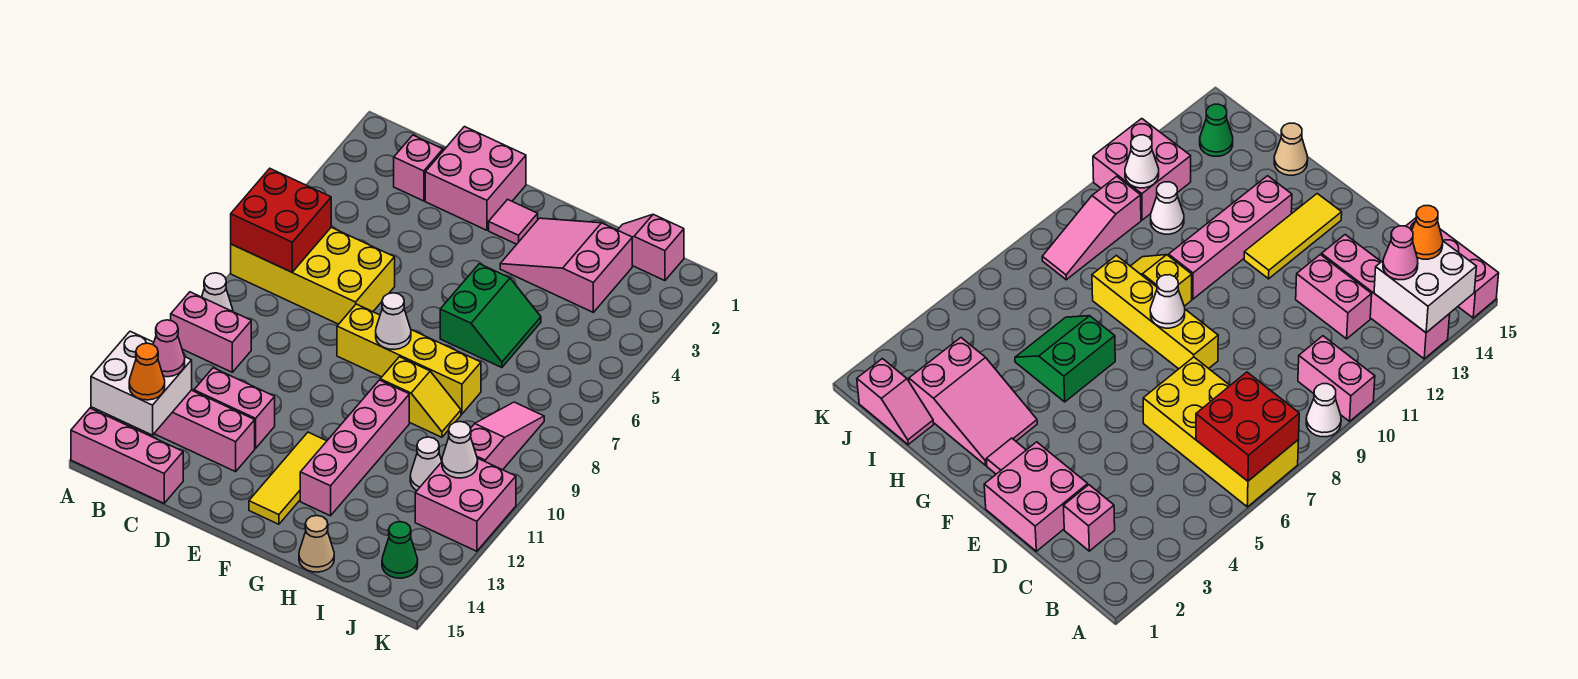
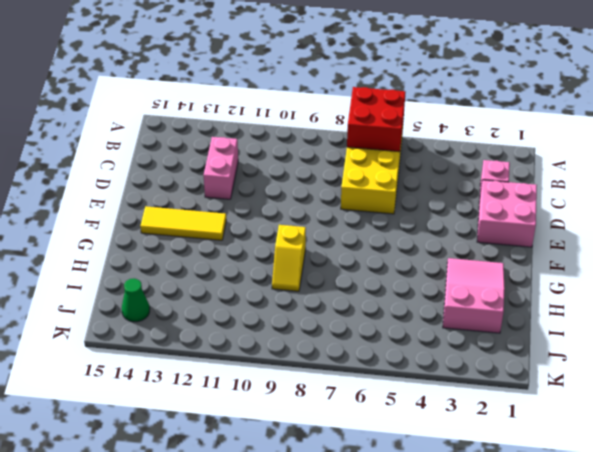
none -> white 1x1 cone [202,273,233,312]
none -> pink 1x2 brick [171,292,251,372]
none -> pink 1x4 brick [154,390,255,472]

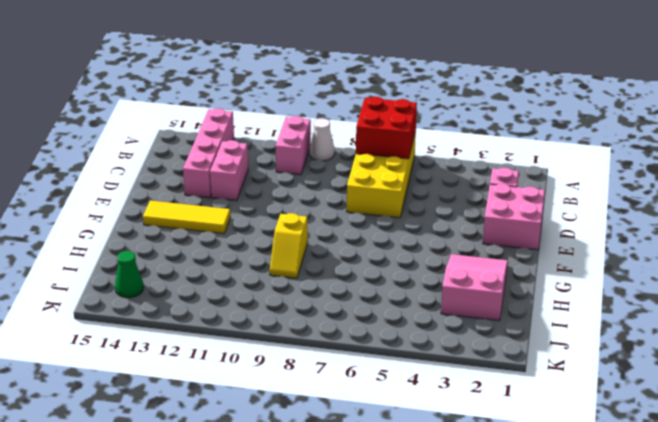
none -> pink 1x3 brick [71,408,183,503]
none -> yellow 1x4 brick [337,304,481,414]
none -> pink 1x1 tile [489,199,538,244]

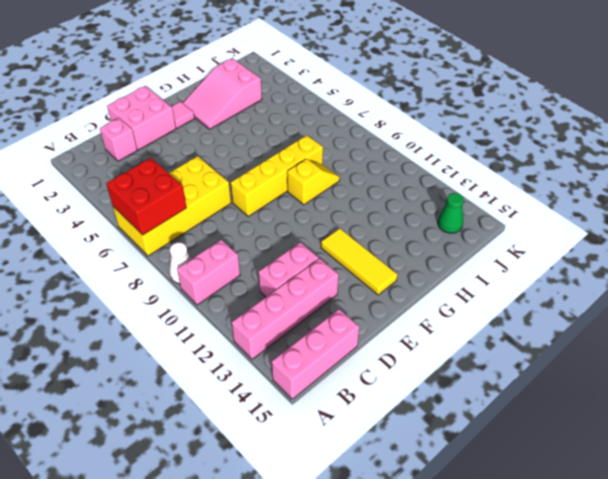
none -> green 2x2 slope [440,264,541,368]
none -> pink 1x4 brick [300,380,409,516]
none -> tan 1x1 cone [299,516,334,572]

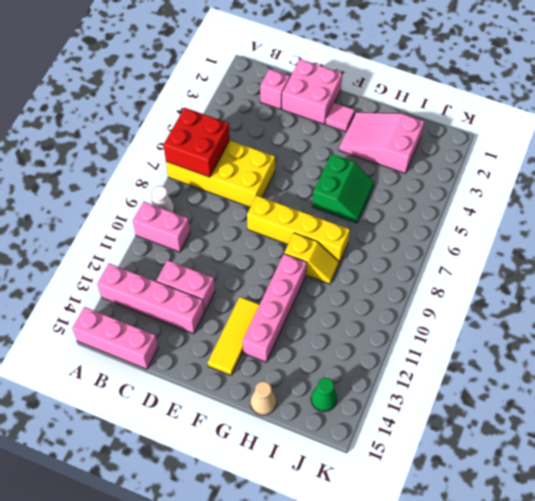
none -> pink 1x2 slope [618,214,684,281]
none -> white 1x1 cone [410,437,442,490]
none -> pink 1x3 slope [470,402,544,470]

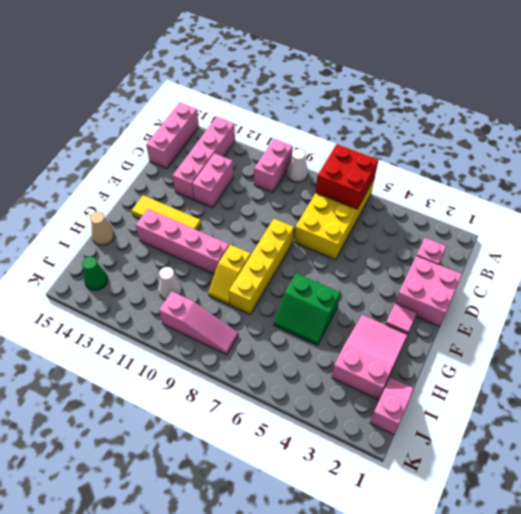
none -> pink 2x2 brick [415,458,516,551]
none -> white 2x2 brick [91,331,192,435]
none -> white 1x1 cone [376,293,411,350]

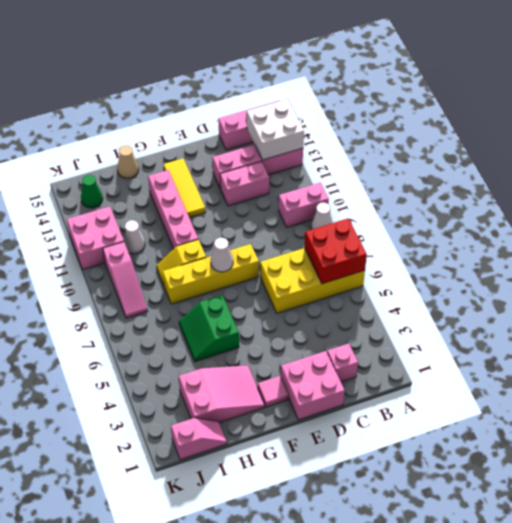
none -> white 1x1 cone [442,422,478,478]
none -> pink 1x1 cone [153,320,185,377]
none -> orange 1x1 cone [129,343,165,400]

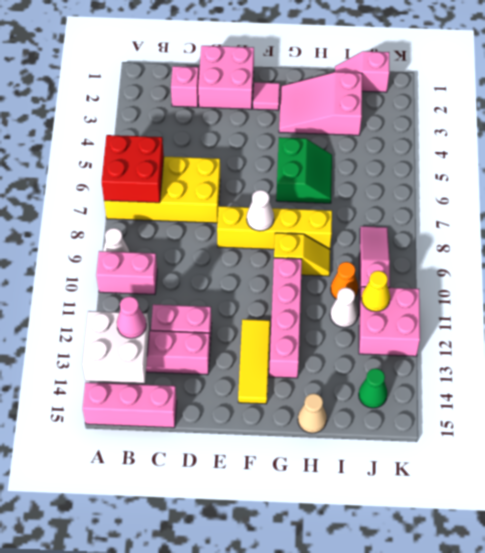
orange 1x1 cone [331,262,358,299] -> orange 1x1 cone moved to [129,343,165,400]
yellow 1x1 cone [362,271,390,312] -> white 1x1 cone [442,422,478,478]

